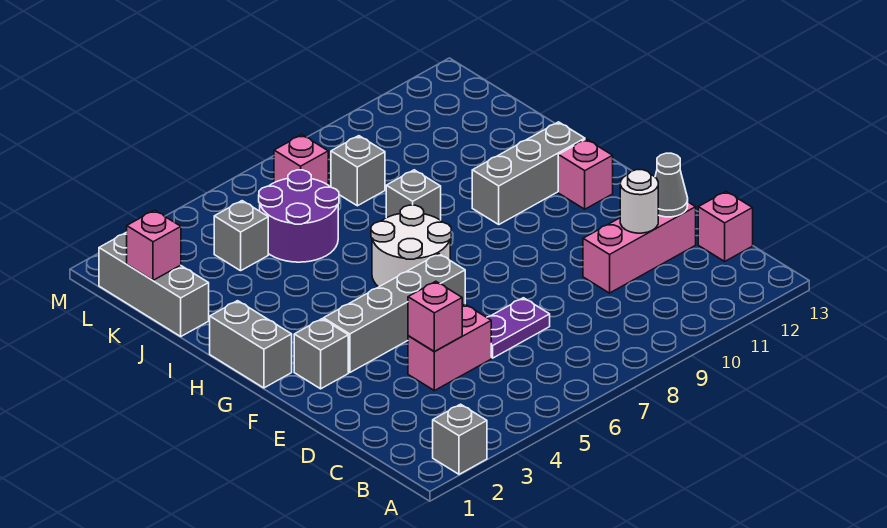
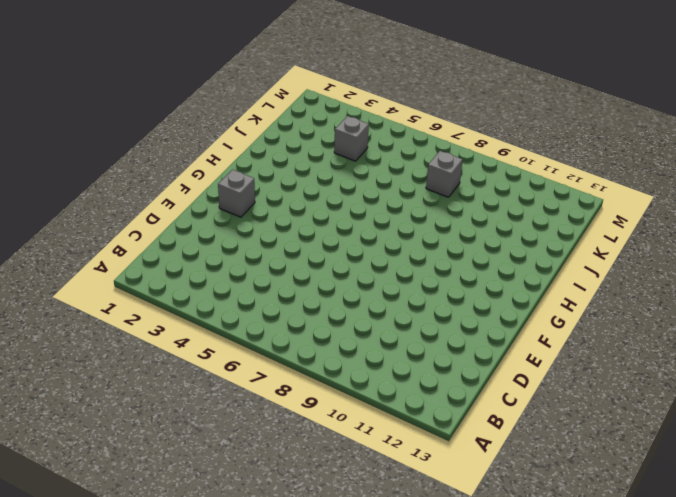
none -> grey 1x1 brick [433,404,487,474]
none -> pink 1x1 brick [698,191,753,261]
none -> pink 1x2 brick [408,304,491,391]

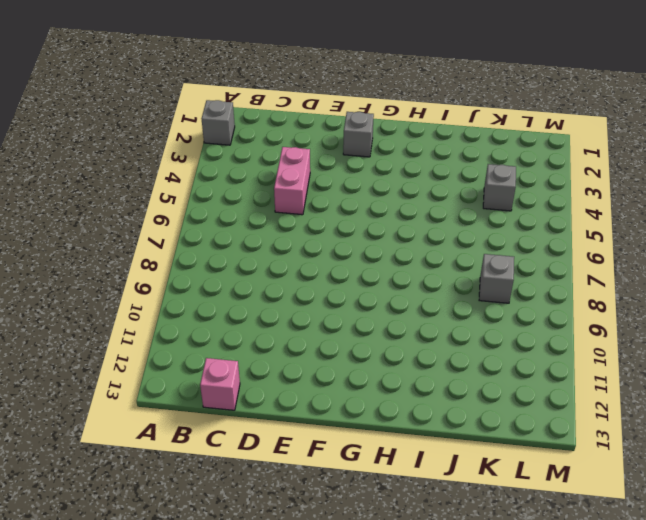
none -> purple 1x2 plate [487,298,550,358]
none -> pink 1x3 brick [583,202,696,293]
none -> grey 1x4 brick [324,254,465,373]

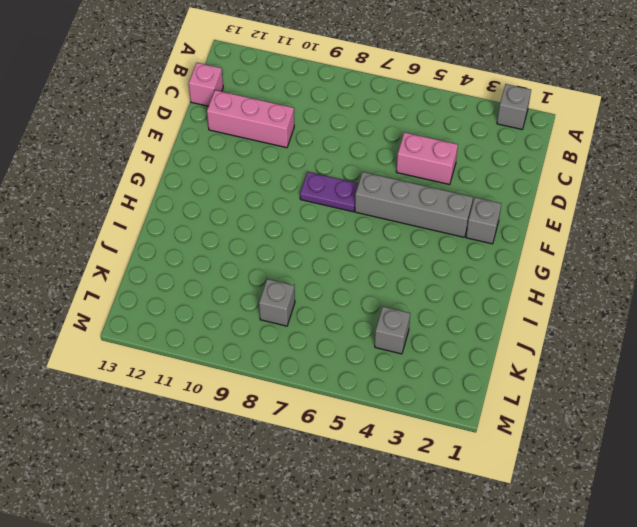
purple 1x2 plate [300,172,359,212] -> purple 1x2 plate moved to [487,298,550,358]
none -> grey 1x2 brick [210,301,292,388]
none -> white 2x2 round brick [371,205,451,287]
none -> pink 1x1 brick [558,139,613,209]

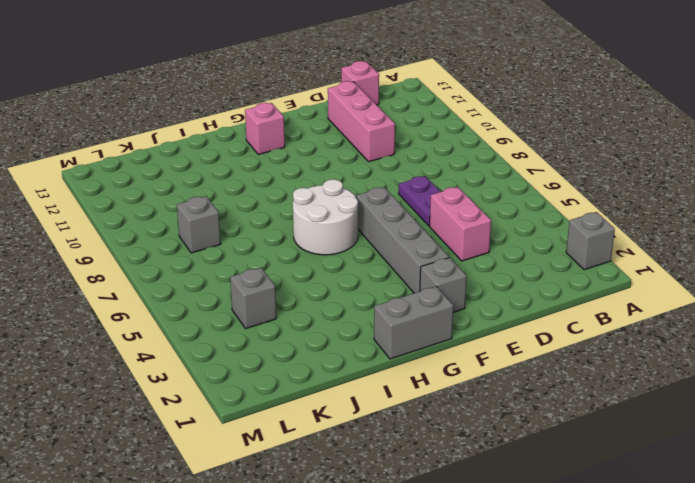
none -> grey 1x3 brick [472,122,585,224]
none -> grey 1x1 brick [386,170,441,220]
none -> grey 1x3 brick [99,232,209,336]

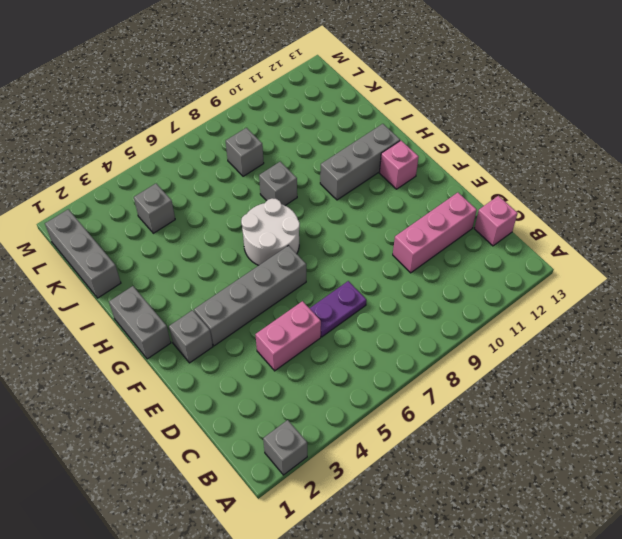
none -> purple 2x2 round brick [259,170,339,262]
none -> pink 1x1 brick [274,135,328,185]
none -> pink 1x1 brick [408,281,462,351]

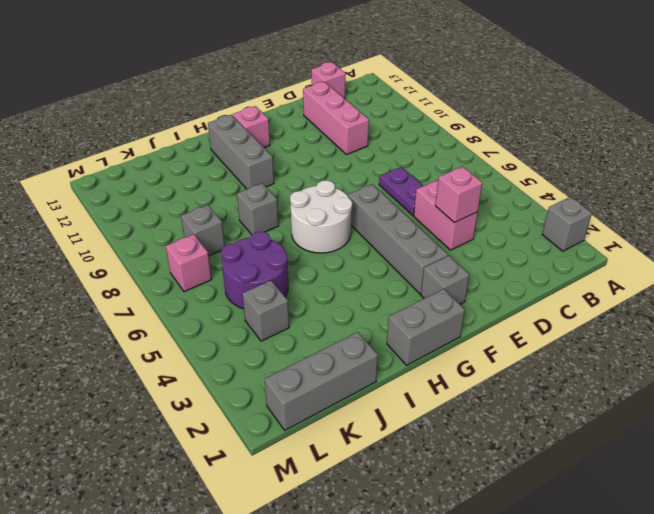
none -> white 1x1 round brick [620,170,658,233]
none -> grey 1x1 cone [655,153,688,217]
none -> pink 1x1 brick [127,210,181,280]

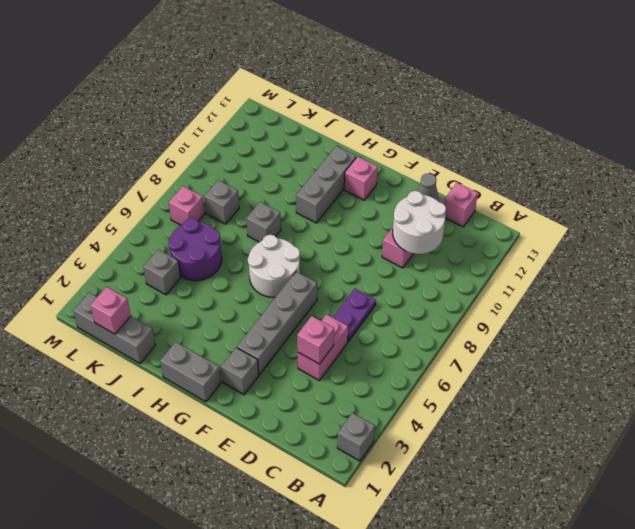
white 2x2 round brick [393,191,446,254] -> white 1x1 round brick [620,170,658,233]

